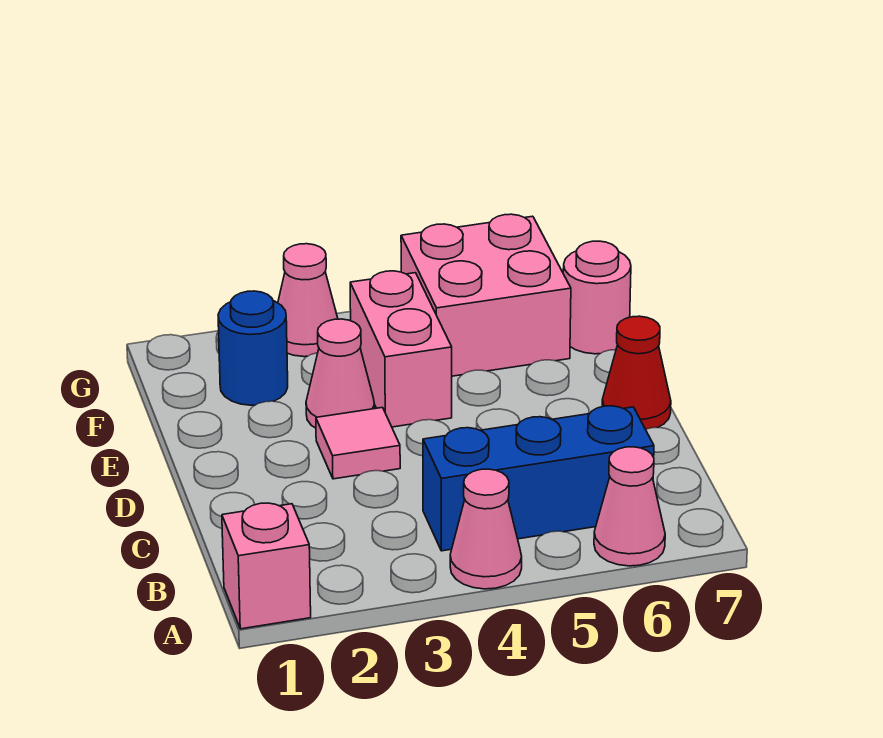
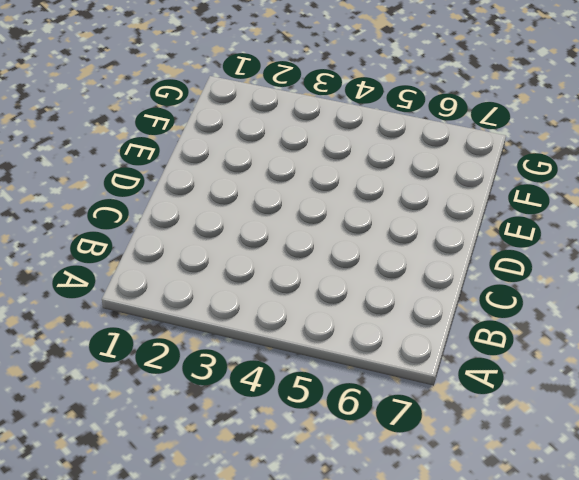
none -> pink 1x1 brick [222,503,311,629]
none -> pink 1x1 cone [450,469,522,589]
none -> pink 1x1 cone [594,447,665,566]

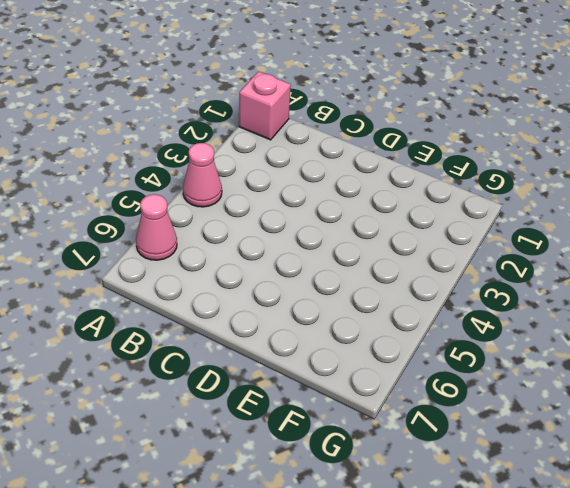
none -> blue 1x3 brick [423,406,654,551]
none -> pink 1x1 tile [316,408,400,479]
none -> red 1x1 cone [602,316,671,429]

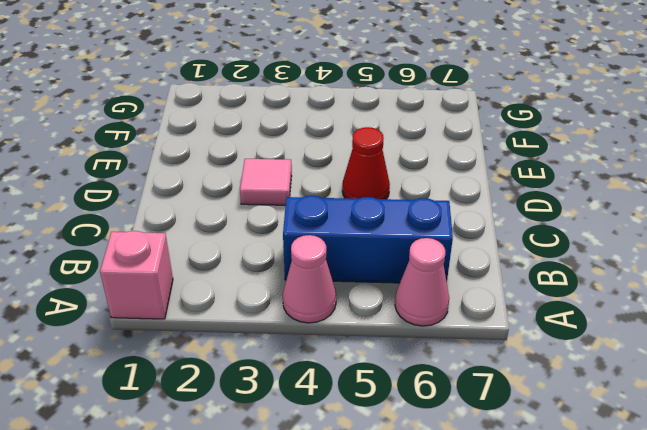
red 1x1 cone [342,127,390,199] -> red 1x1 cone moved to [602,316,671,429]
none -> pink 1x1 cone [306,319,374,428]
none -> pink 1x2 brick [350,271,452,427]
none -> blue 1x1 round brick [218,291,288,405]

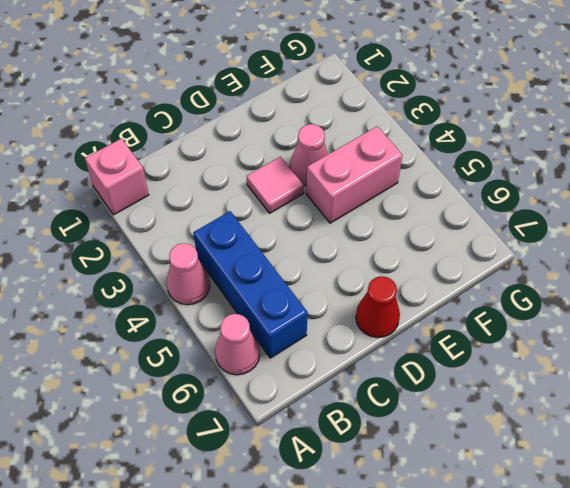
none -> blue 1x1 round brick [218,291,288,405]
none -> pink 2x2 brick [401,214,571,376]
none -> pink 1x1 round brick [563,241,631,354]

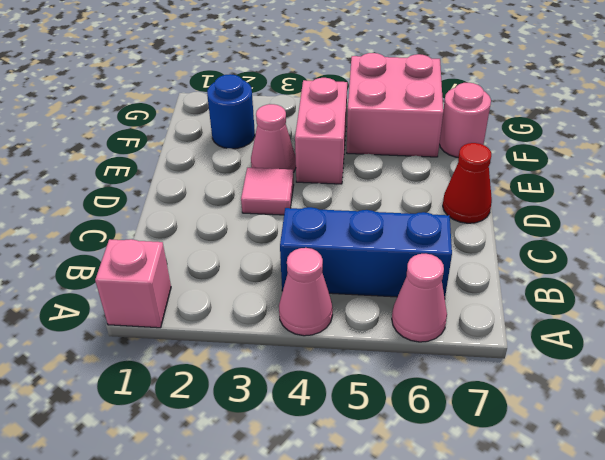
none -> pink 1x1 cone [278,244,338,357]

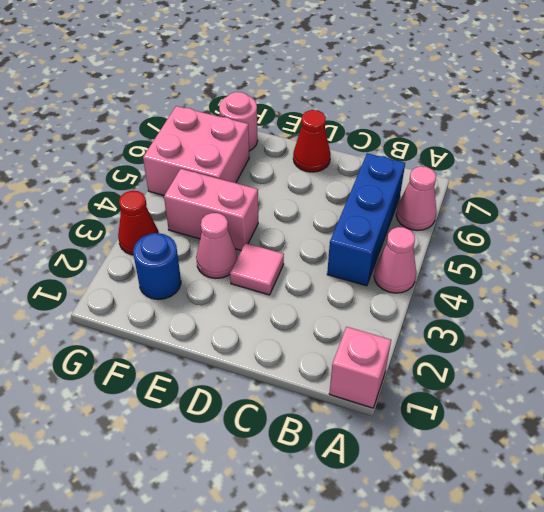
red 1x1 cone [118,191,159,255] -> pink 1x1 cone [278,244,338,357]

